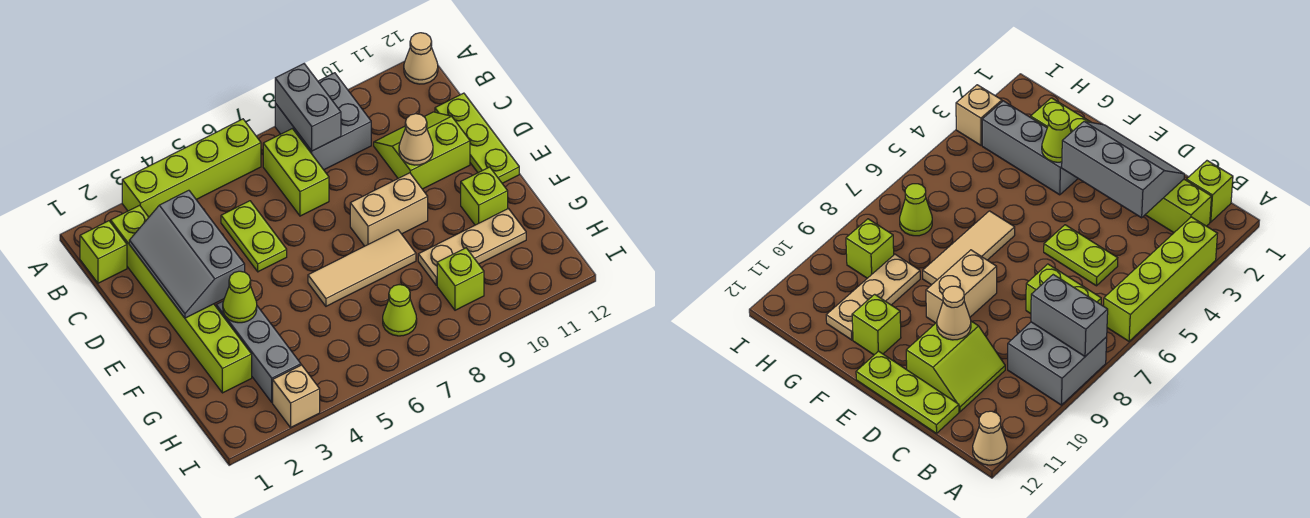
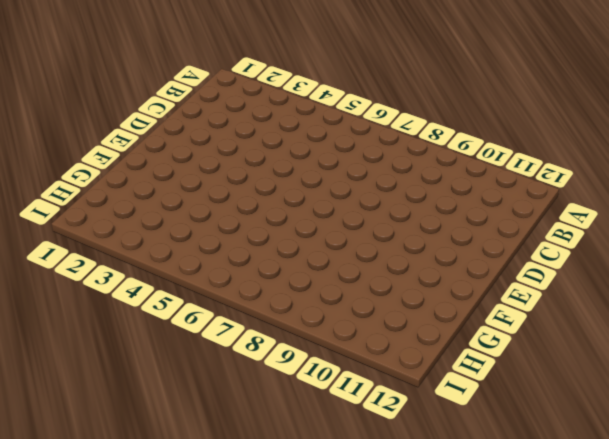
none -> lime 1x4 brick [122,119,261,217]
none -> grey 2x2 brick [275,73,371,170]
none -> tan 1x1 cone [404,33,438,84]

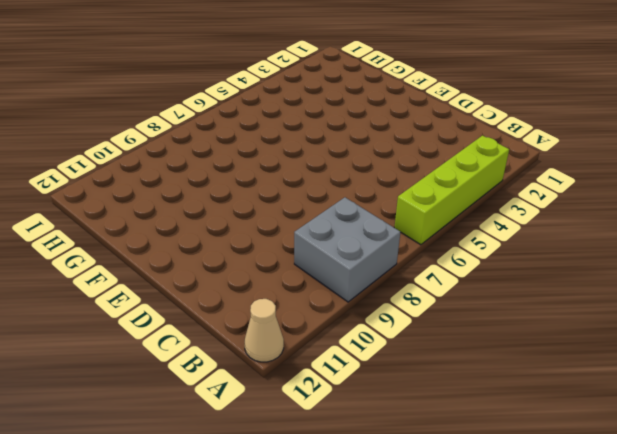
none -> lime 1x1 brick [80,221,127,283]
none -> lime 1x6 brick [111,205,252,393]
none -> lime 1x2 brick [263,129,329,216]

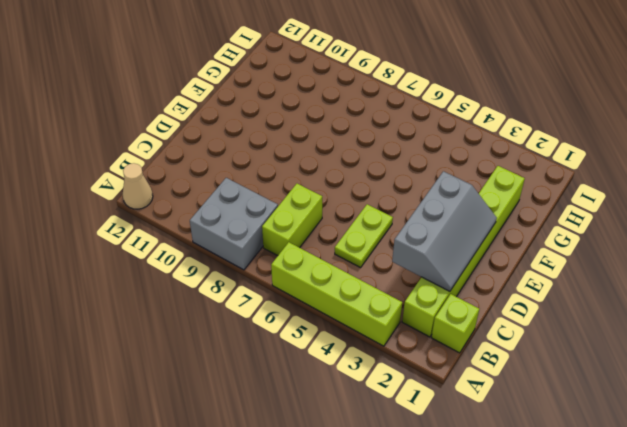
none -> lime 2x2 slope [374,112,470,189]
none -> lime 1x3 plate [435,93,519,183]
none -> tan 1x2 brick [350,173,428,246]

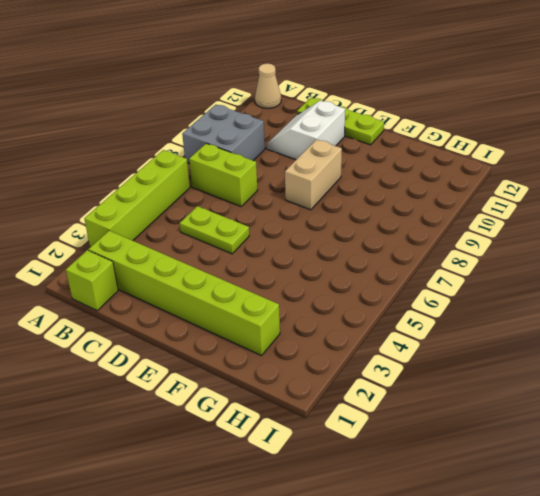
white 2x2 slope [267,100,345,160] -> lime 2x2 slope [374,112,470,189]
none -> grey 1x3 brick [216,301,301,402]
none -> tan 1x3 tile [308,230,416,306]
none -> lime 1x1 brick [461,167,508,225]

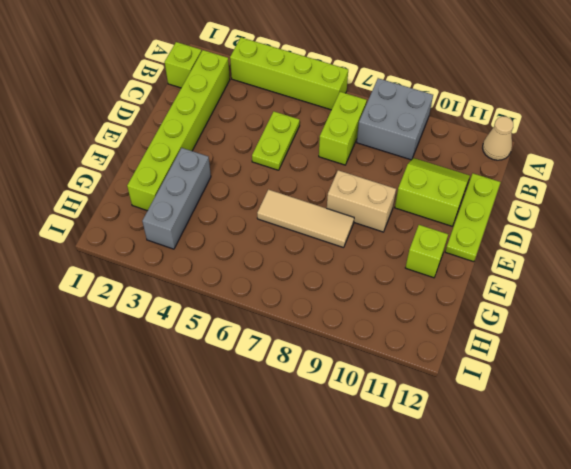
none -> tan 1x3 plate [418,209,526,285]
none -> lime 1x1 cone [383,285,417,336]
none -> lime 1x1 brick [437,248,484,310]

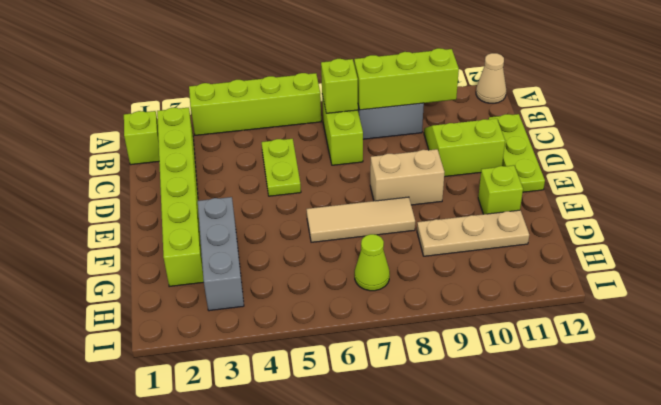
lime 1x1 brick [321,59,358,113] -> lime 1x1 brick moved to [437,248,484,310]
lime 1x3 brick [354,48,459,110] -> grey 1x2 brick [275,64,341,151]
none -> tan 1x1 brick [273,365,320,427]
none -> grey 2x3 slope [129,190,245,318]
none -> tan 1x1 cone [399,114,433,165]

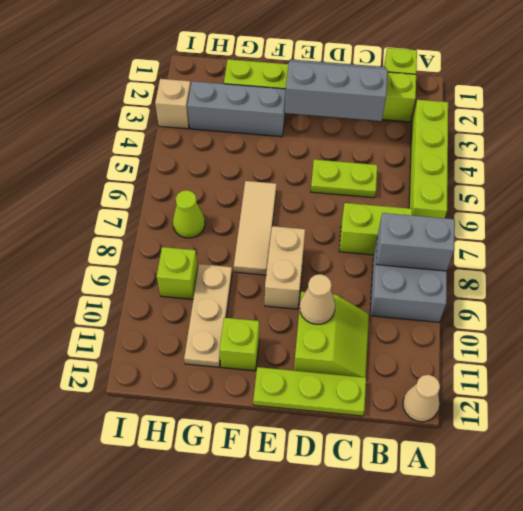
none -> lime 1x1 cone [223,271,257,323]

